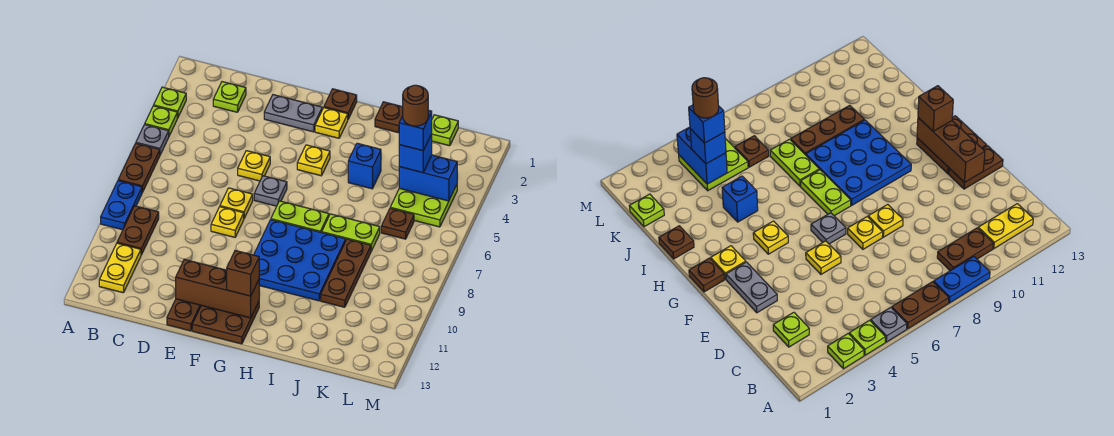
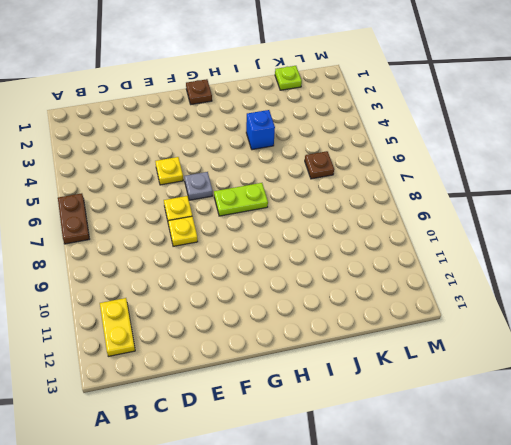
none -> lime 1x1 plate [154,87,186,118]
none -> lime 1x1 plate [145,106,177,136]
none -> grey 1x1 plate [136,125,169,155]
none -> blue 1x2 plate [101,181,142,230]

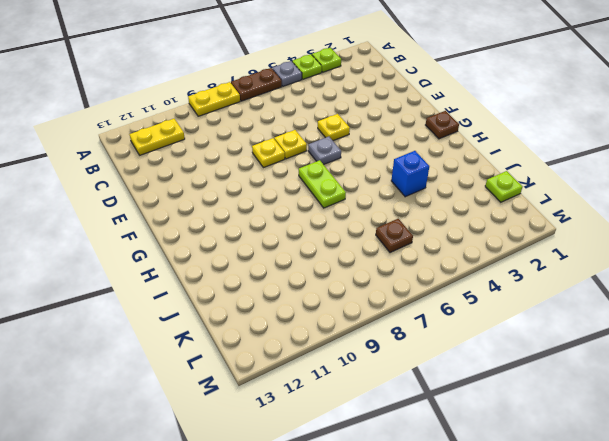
yellow 1x2 plate [188,82,240,116] -> blue 1x2 plate [101,181,142,230]
none -> brown 1x2 plate [117,206,159,255]
none -> lime 1x1 plate [213,82,246,112]
none -> grey 1x2 plate [264,95,322,132]
none -> brown 1x2 plate [167,299,201,331]

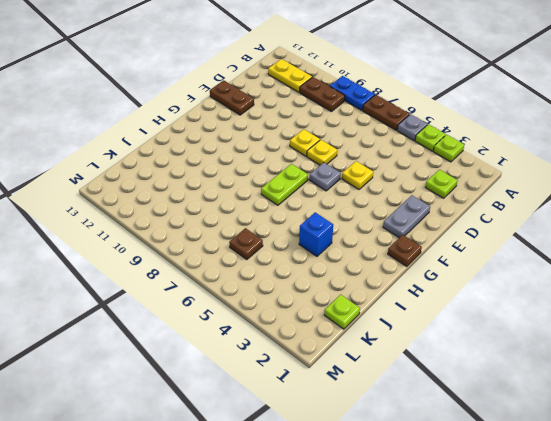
none -> brown 2x2 plate [192,302,259,344]
none -> yellow 1x1 plate [315,108,348,138]
none -> yellow 1x1 plate [297,145,330,176]
none -> blue 3x3 plate [254,220,346,301]

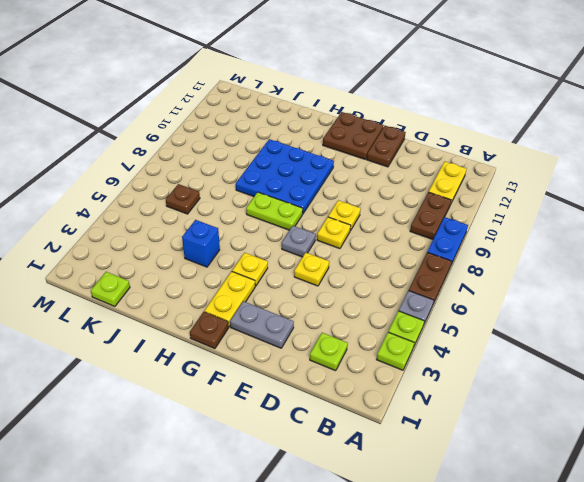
yellow 1x2 plate [204,271,255,327] -> yellow 1x1 plate [315,108,348,138]
none -> brown 1x1 plate [375,102,403,133]
none -> lime 1x2 plate [322,214,380,251]
none -> brown 1x3 plate [321,239,371,307]
none -> lime 2x2 plate [390,185,457,227]

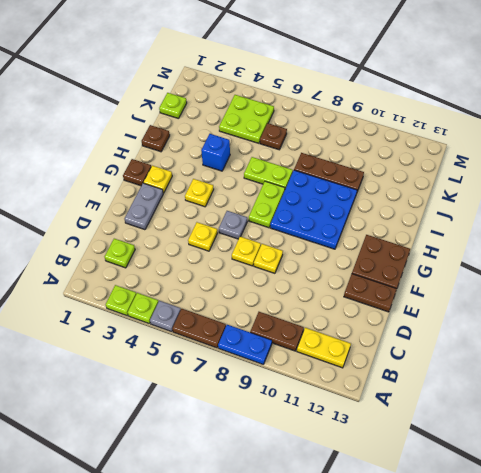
lime 1x2 plate [244,157,293,189] -> lime 1x2 plate turned to [322,214,380,251]
none -> brown 1x3 brick [176,259,259,318]
none -> blue 1x2 brick [399,155,457,201]
none -> brown 1x1 brick [227,251,259,296]
none -> blue 1x1 brick [399,134,432,172]

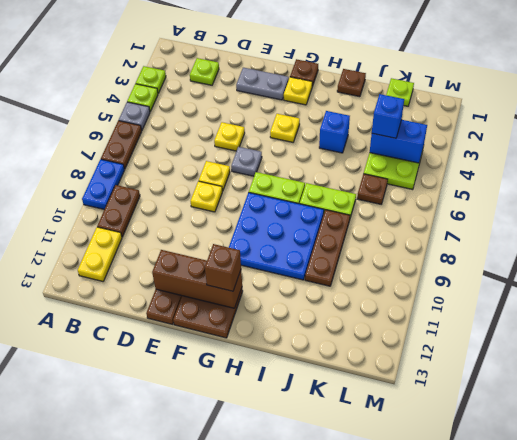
none -> blue 1x1 brick [399,110,432,151]
none -> brown 1x1 round brick [403,85,428,126]

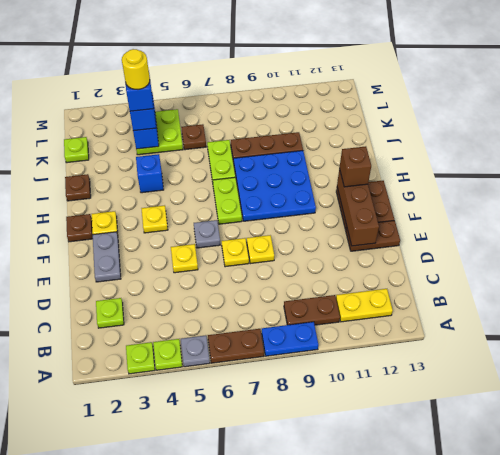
yellow 1x1 round brick [122,49,150,90] -> brown 1x1 round brick [403,85,428,126]

